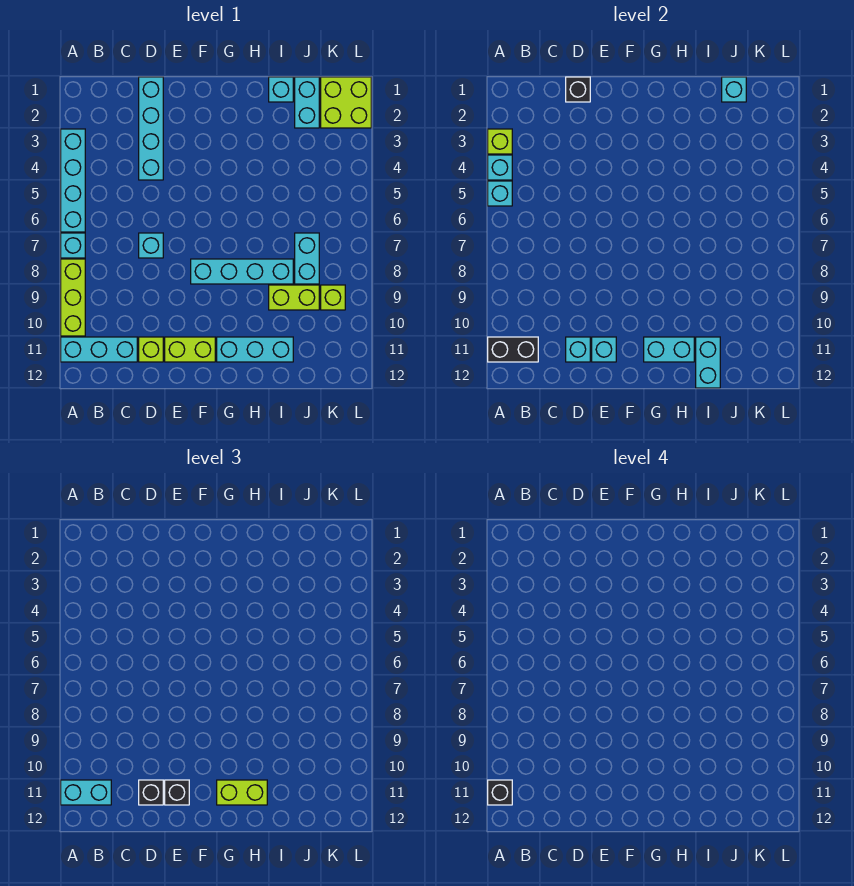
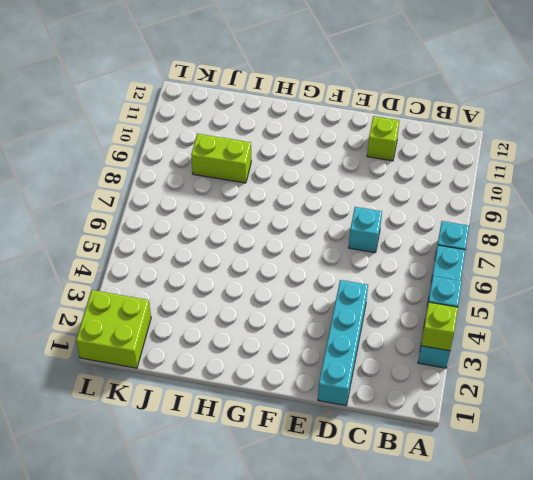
none -> lime 1x3 brick [61,259,85,336]
none -> cyan 1x3 brick [61,337,137,362]
none -> lime 1x2 brick [165,337,215,362]
none -> cyan 1x4 brick [191,259,293,284]

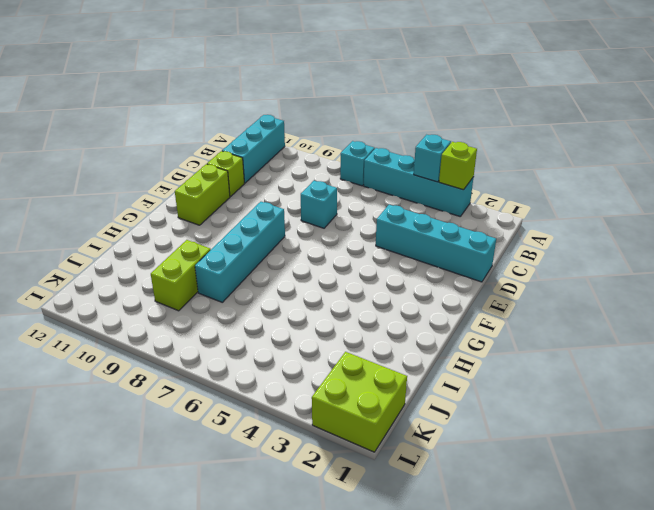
none -> lime 1x3 brick [61,259,85,336]
none -> cyan 1x3 brick [217,337,293,362]
none -> cyan 1x1 brick [269,77,293,102]
none -> cyan 1x2 brick [295,77,319,128]

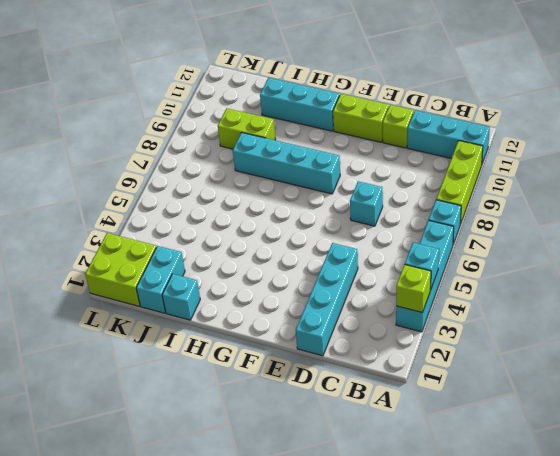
none -> cyan 1x2 brick [295,233,319,284]
none -> lime 1x1 brick [321,285,345,310]
none -> cyan 1x1 brick [488,181,512,206]
none -> black 1x2 brick [488,337,538,362]

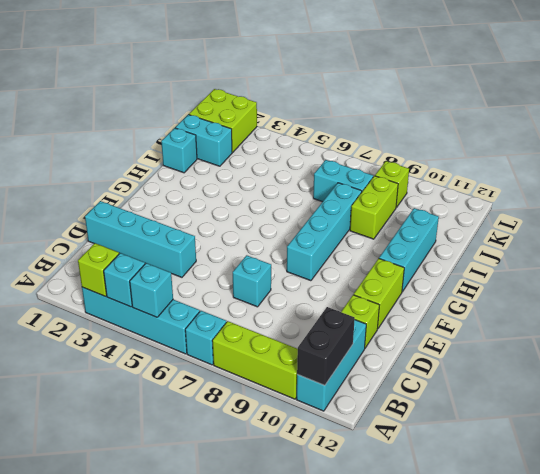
none -> black 1x1 brick [566,77,590,102]
none -> cyan 1x1 brick [566,337,590,362]
none -> cyan 1x1 brick [592,337,616,362]
none -> cyan 1x2 brick [644,337,694,362]

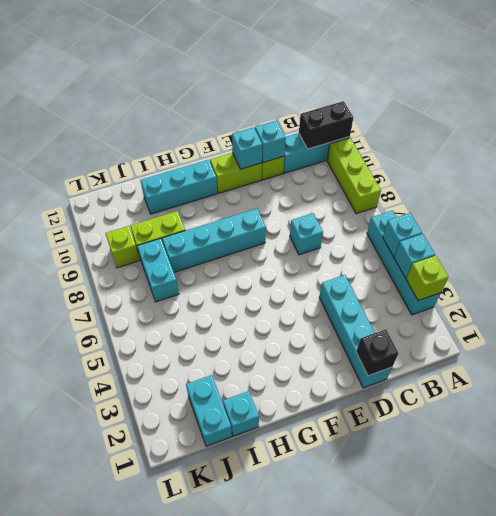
none -> cyan 1x1 brick [61,233,85,258]
none -> lime 2x2 brick [321,77,371,128]
none -> cyan 1x2 brick [644,337,694,362]
none -> cyan 1x2 brick [696,337,720,388]

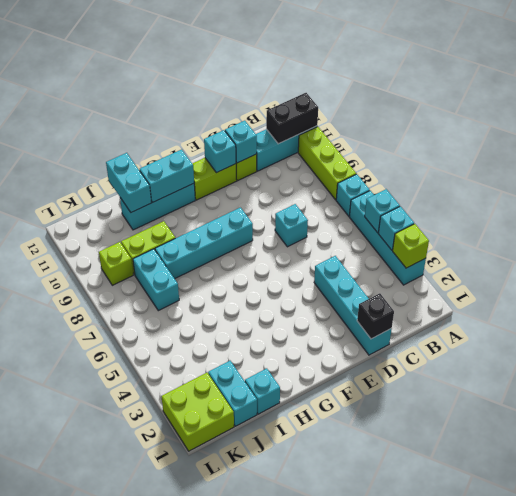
none -> cyan 1x1 brick [722,77,746,102]
none -> cyan 1x2 brick [61,780,111,805]
none -> black 1x1 brick [139,780,163,805]
none -> black 1x1 brick [165,780,189,805]

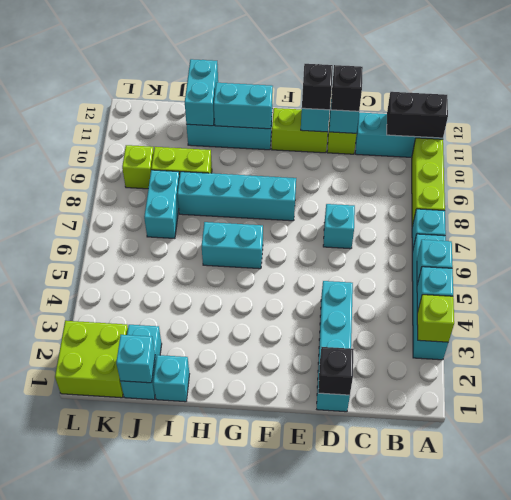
cyan 1x2 brick [202,222,263,269] -> cyan 1x2 brick moved to [61,780,111,805]
none -> lime 1x2 brick [217,780,267,805]
none -> black 1x1 brick [488,780,512,805]

